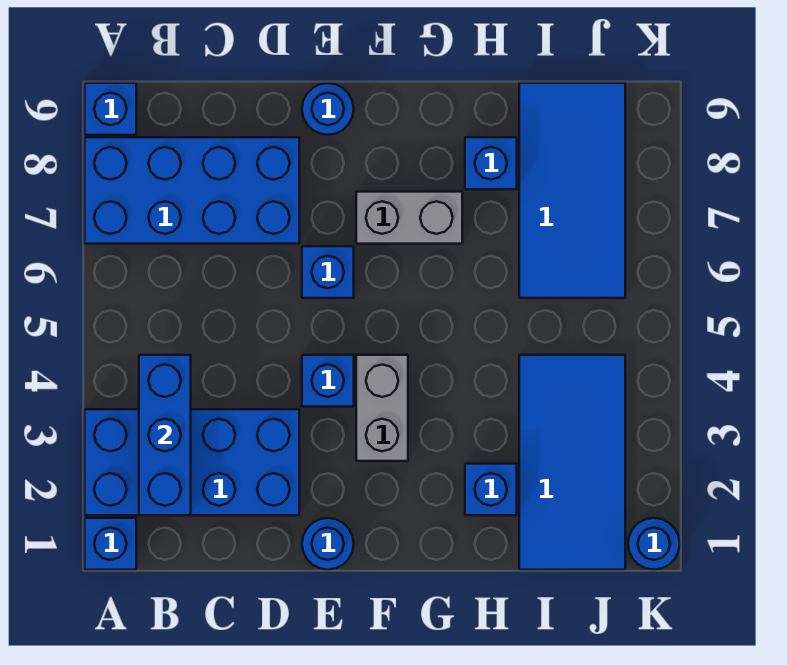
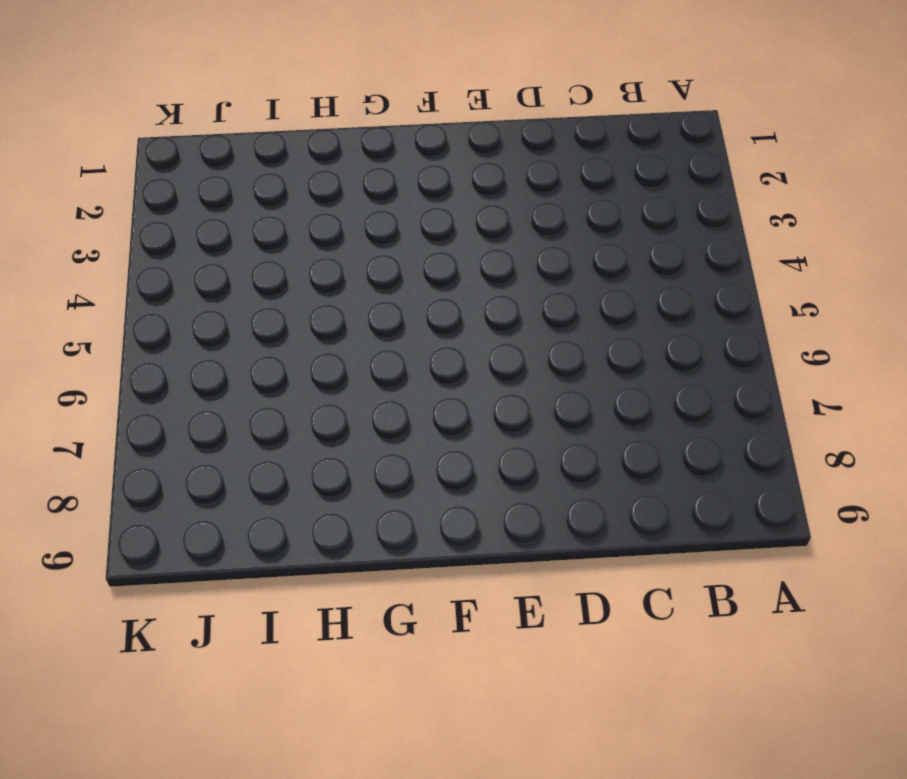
none -> blue 1x1 brick [85,518,136,570]
none -> blue 2x4 brick [85,409,299,515]
none -> blue 2x4 brick [85,137,299,244]

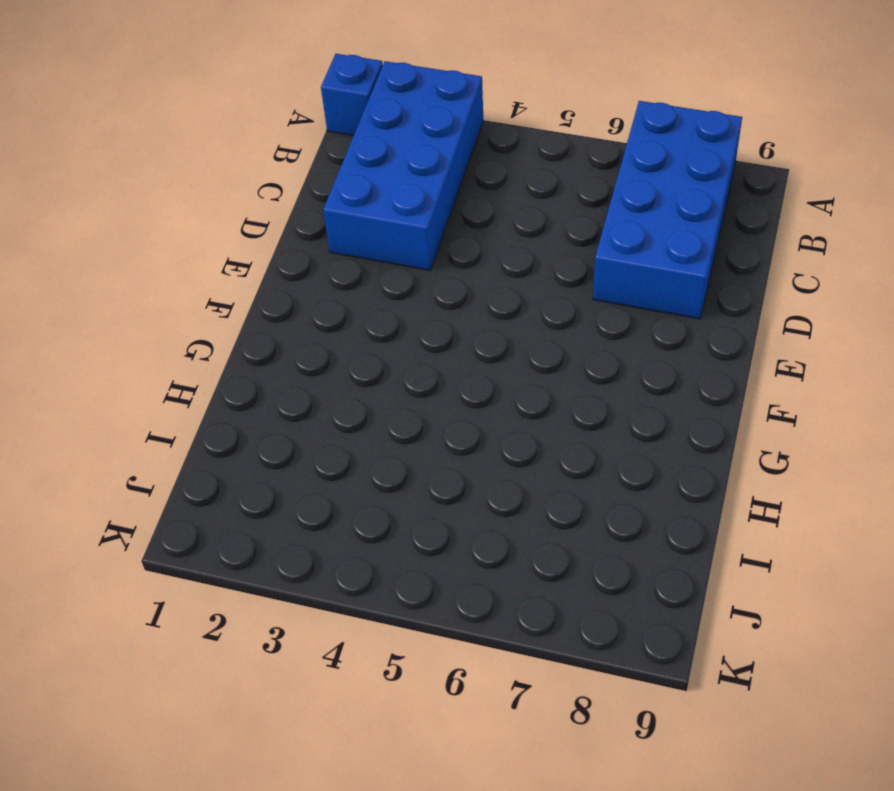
none -> blue 1x1 brick [85,83,136,135]
none -> blue 1x1 round brick [302,518,354,570]
none -> blue 1x1 brick [302,355,354,407]

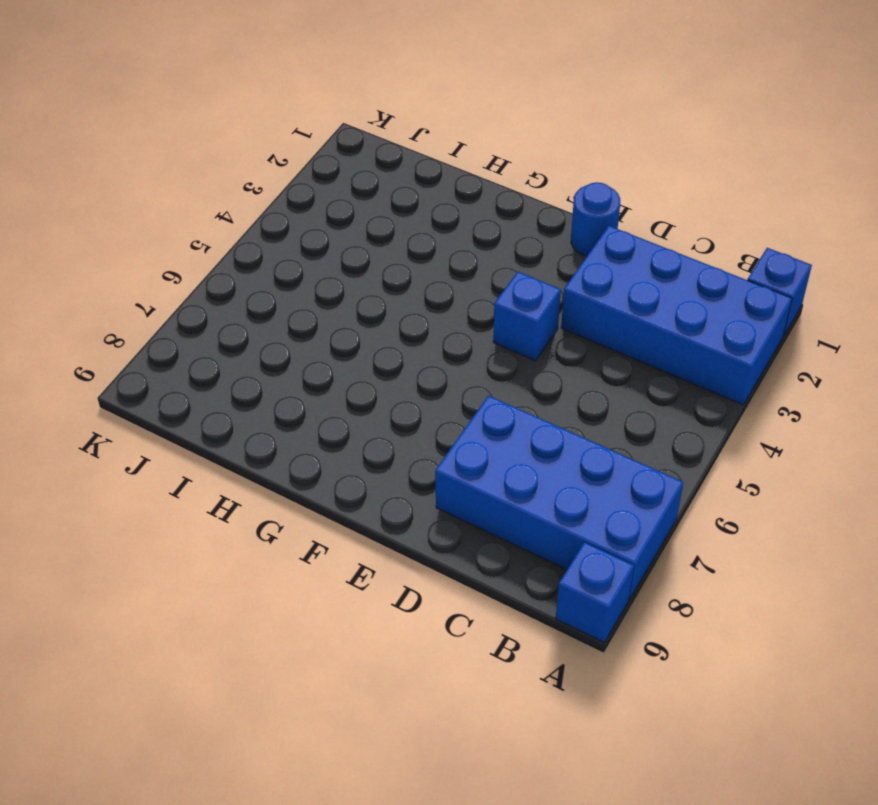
none -> blue 1x1 brick [302,246,354,298]
none -> blue 1x1 round brick [302,83,354,135]
none -> grey 1x2 brick [356,355,408,461]

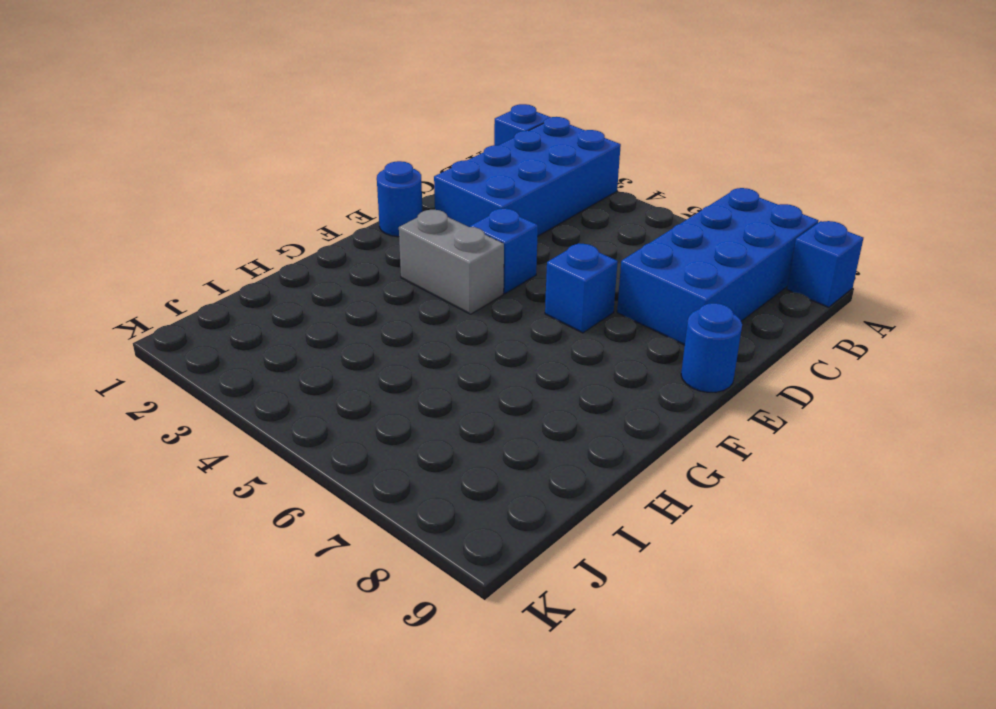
none -> grey 1x2 brick [356,192,462,244]
none -> blue 1x1 brick [465,464,517,515]
none -> blue 1x1 brick [465,137,517,189]

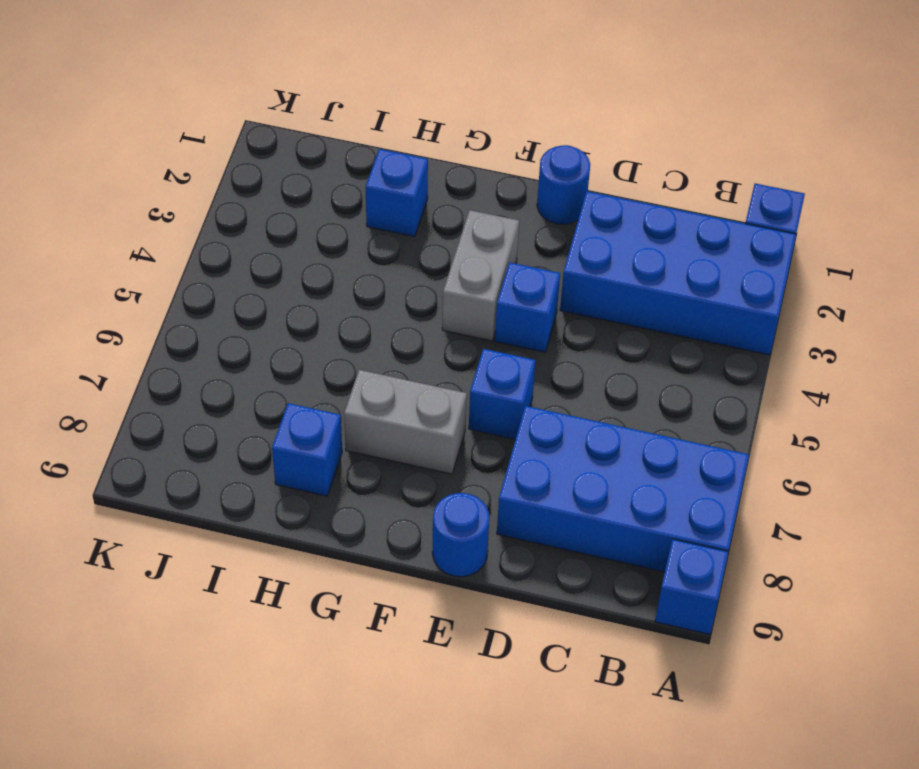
none -> blue 2x4 tile [519,355,625,570]
none -> blue 2x4 tile [519,83,625,298]
none -> blue 1x1 round brick [628,518,680,570]

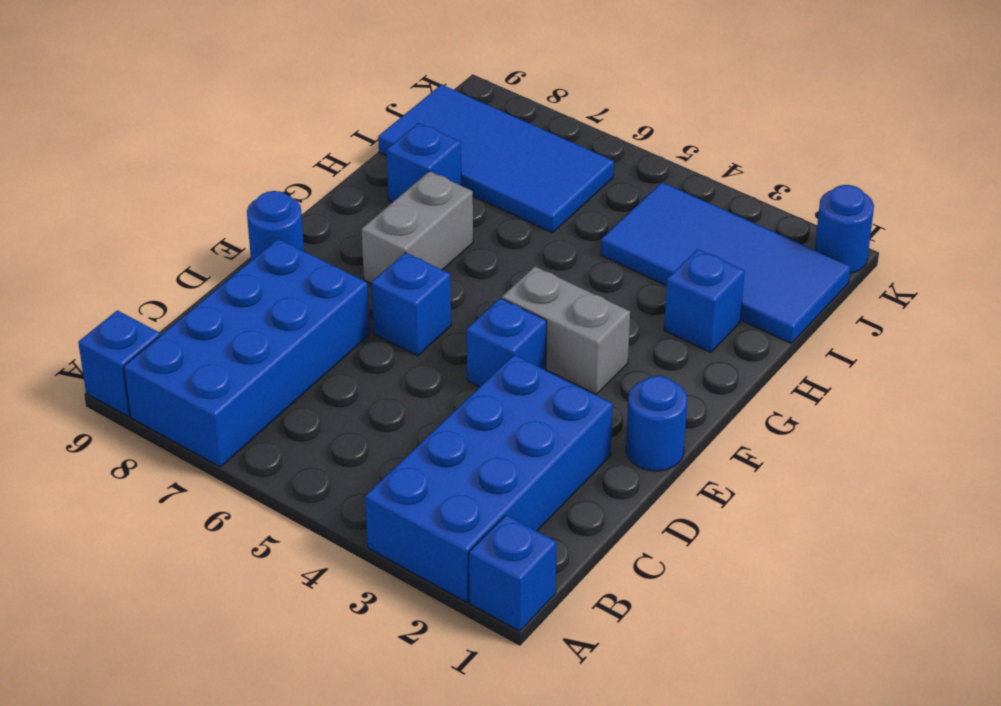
none -> blue 1x3 brick [139,355,191,515]

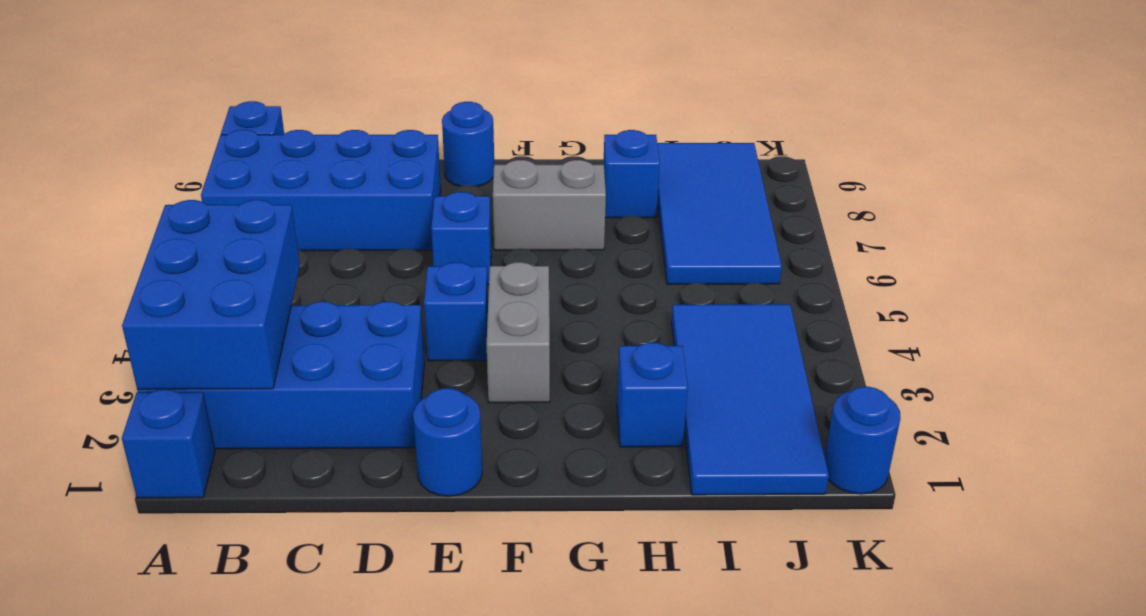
blue 2x3 brick [122,200,300,389] -> blue 1x3 brick [139,355,191,515]

